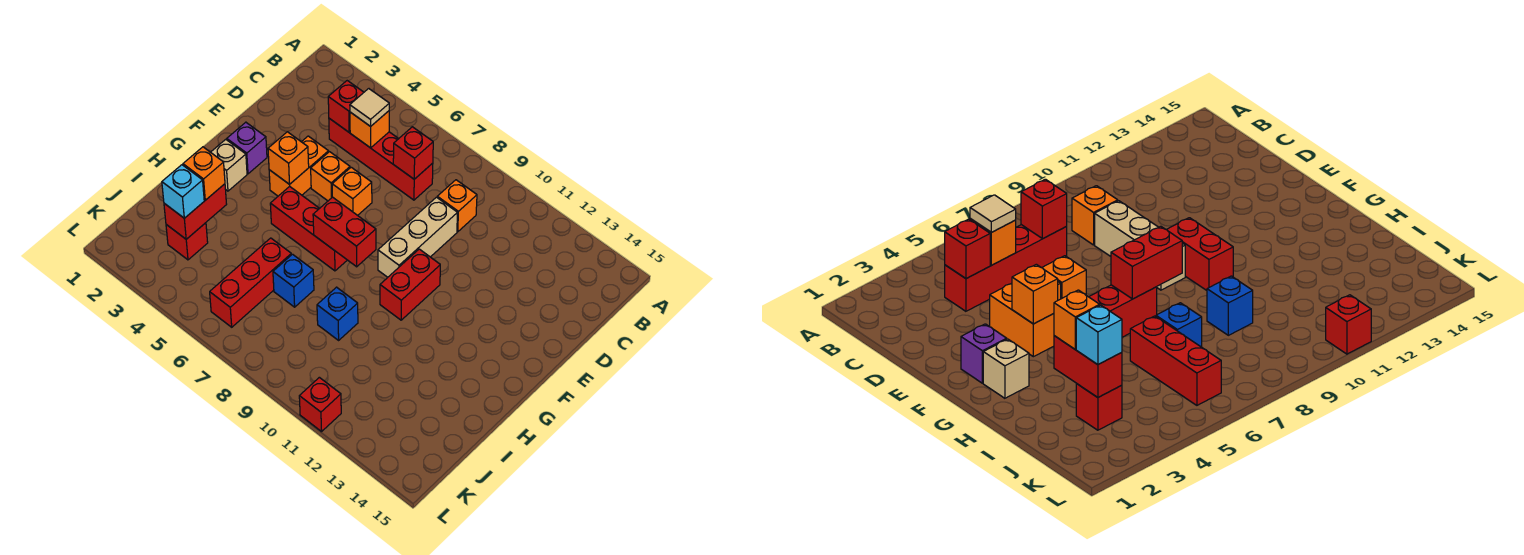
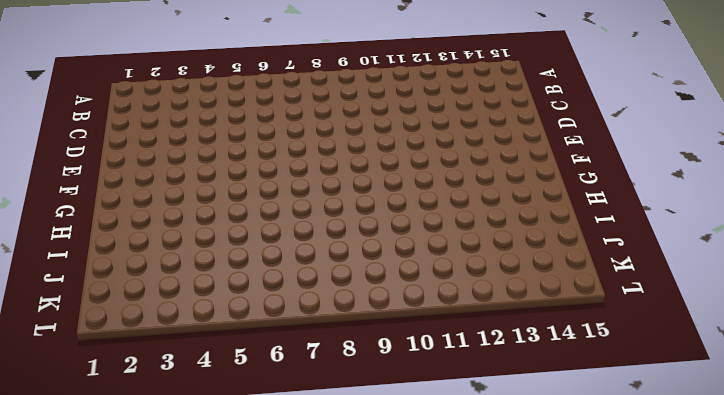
none -> red 1x4 brick [329,118,433,200]
none -> orange 1x1 brick [437,180,477,232]
none -> tan 1x3 brick [378,197,458,277]

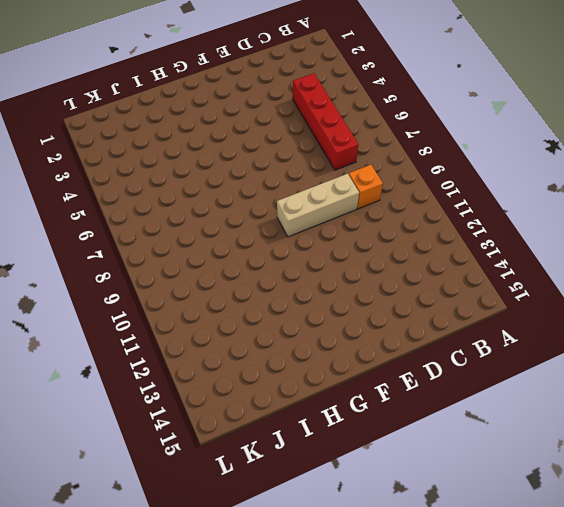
none -> orange 1x2 brick [269,136,329,196]
none -> orange 1x1 brick [311,152,350,201]
none -> orange 1x1 brick [332,167,372,215]

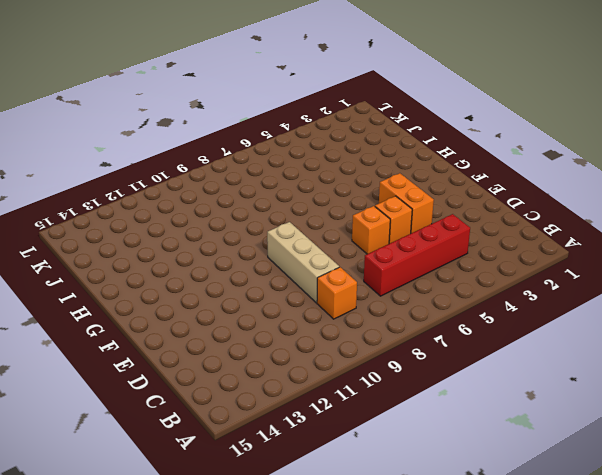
none -> purple 1x1 brick [227,122,267,174]
none -> red 1x2 brick [380,249,440,320]
none -> tan 1x1 brick [211,139,247,191]

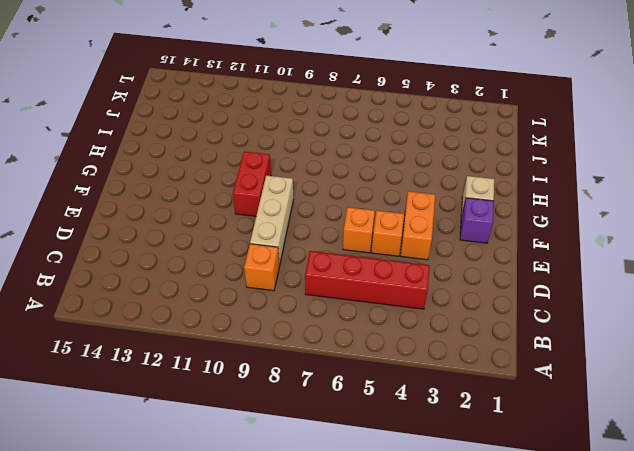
none -> red 1x3 brick [270,186,347,271]
none -> red 1x3 brick [210,238,291,327]
none -> blue 1x1 brick [273,254,314,307]

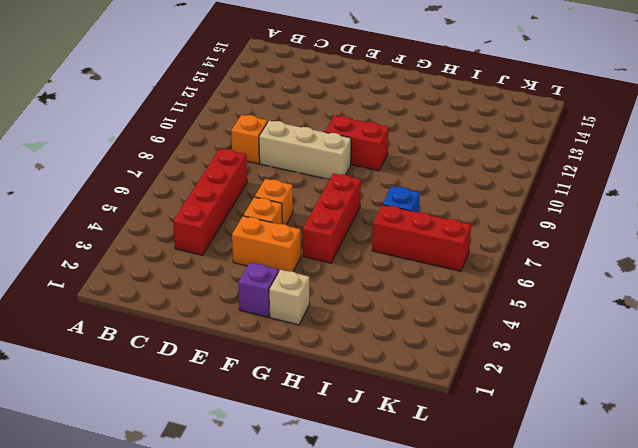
none -> blue 1x1 brick [317,287,358,340]
none -> red 1x1 brick [166,223,208,260]
none -> red 1x1 brick [299,377,341,432]

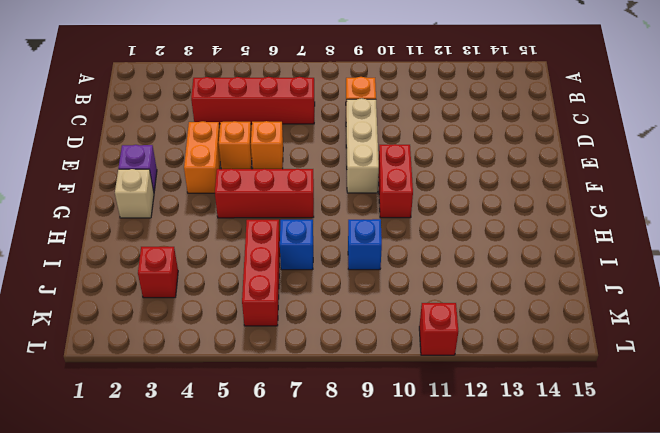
none -> red 1x1 brick [328,81,364,132]
none -> orange 1x1 brick [350,111,389,148]
none -> red 1x1 brick [393,127,433,179]

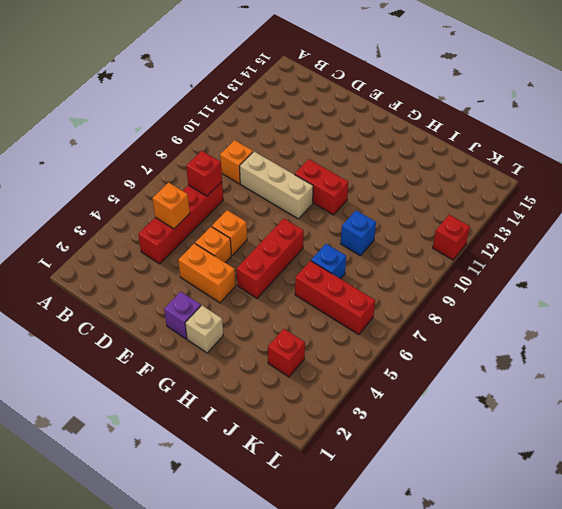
none -> red 1x1 brick [328,81,364,132]
none -> orange 1x1 brick [268,132,309,184]
none -> red 1x2 brick [313,197,376,267]

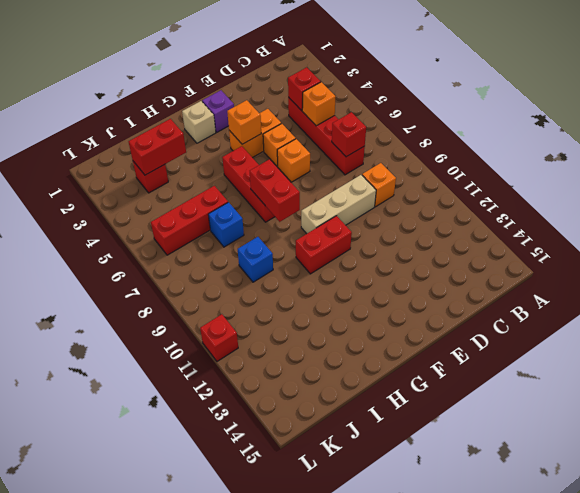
none -> tan 1x1 tile [350,89,389,126]
none -> orange 1x1 brick [183,147,225,200]
none -> cyan 1x1 brick [162,165,204,218]

